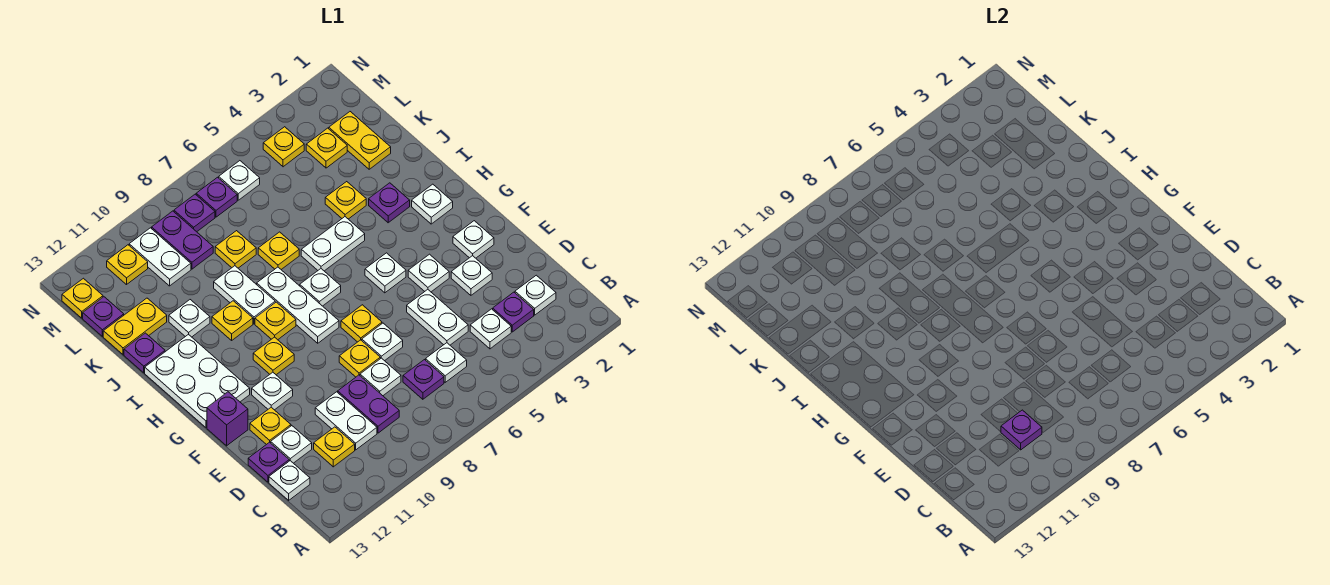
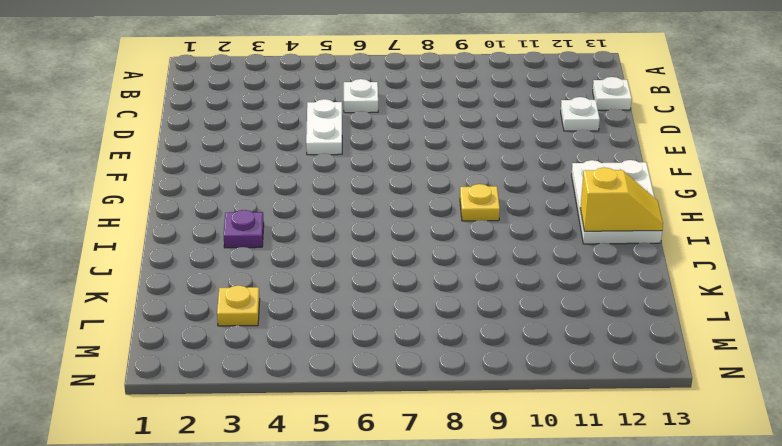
yellow 1x2 slope [580,167,663,231] -> none
none -> white 1x1 plate [515,275,556,315]
none -> purple 1x1 plate [493,292,534,332]
none -> white 1x1 plate [470,309,511,349]
none -> purple 1x1 plate [403,360,444,399]

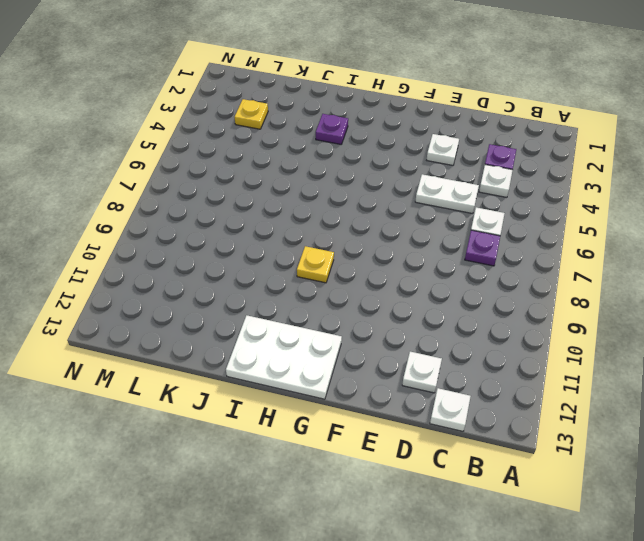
none -> white 1x1 plate [515,275,556,315]
none -> purple 1x2 plate [338,375,399,433]
none -> white 1x2 plate [315,392,377,450]
none -> yellow 1x1 plate [314,427,355,467]

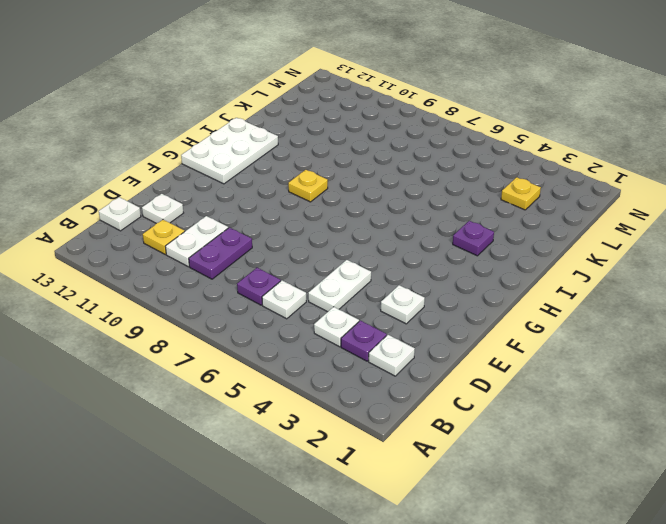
none -> white 1x1 plate [360,358,401,396]
none -> purple 1x1 plate [248,442,289,482]
none -> white 1x1 plate [362,323,403,361]
none -> yellow 1x1 plate [339,340,380,377]

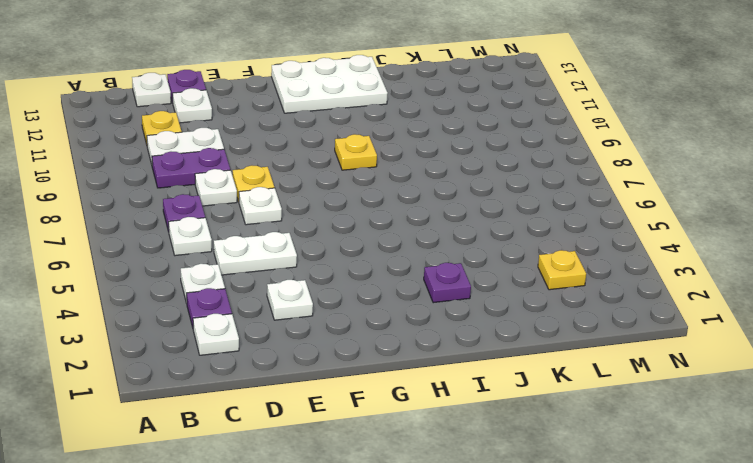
none -> yellow 1x1 plate [250,407,291,445]
none -> white 1x1 plate [453,221,494,258]
none -> white 1x1 plate [408,254,449,292]
none -> yellow 1x1 plate [341,305,382,342]

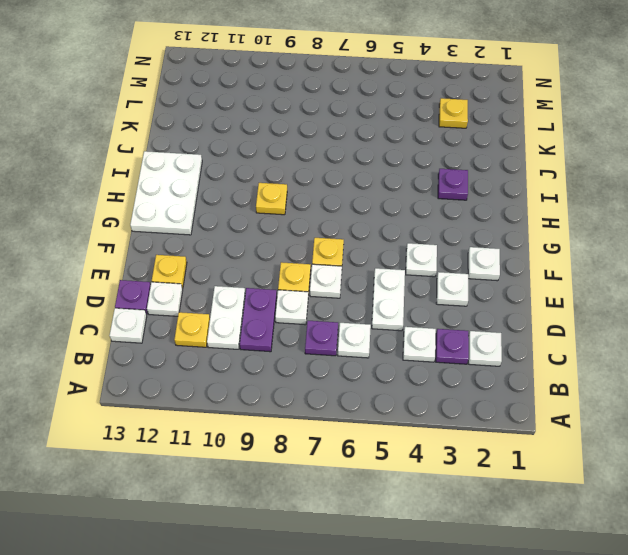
none -> white 1x1 plate [252,372,293,410]
none -> purple 1x1 brick [207,392,248,446]
none -> white 1x1 plate [365,253,406,293]
none -> white 1x3 plate [257,267,339,343]

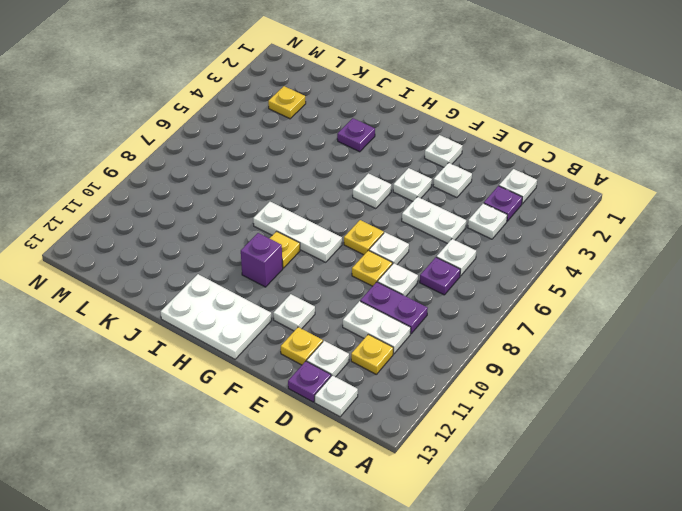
purple 1x1 brick [241,233,283,287] -> purple 1x1 brick moved to [207,392,248,446]
none -> yellow 1x1 plate [253,337,294,375]
none -> white 1x1 plate [412,184,453,224]
none -> white 1x1 plate [300,269,341,306]
none -> white 1x2 plate [301,217,365,271]

